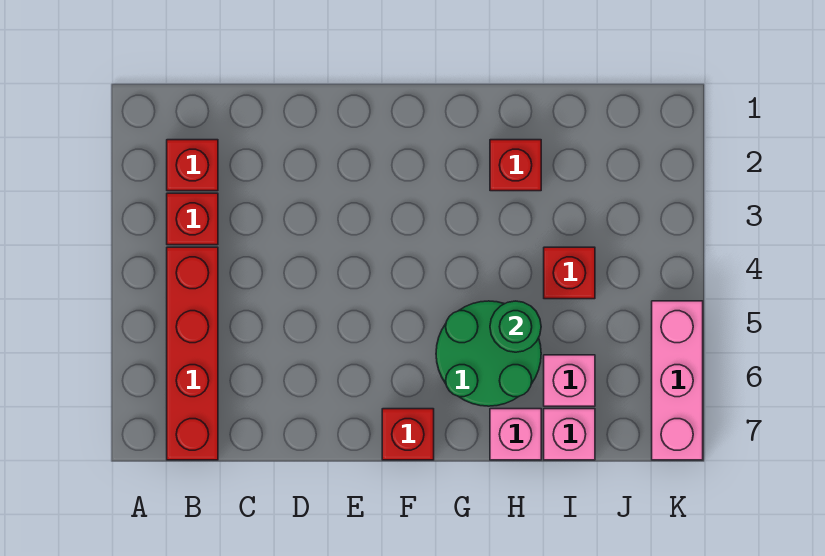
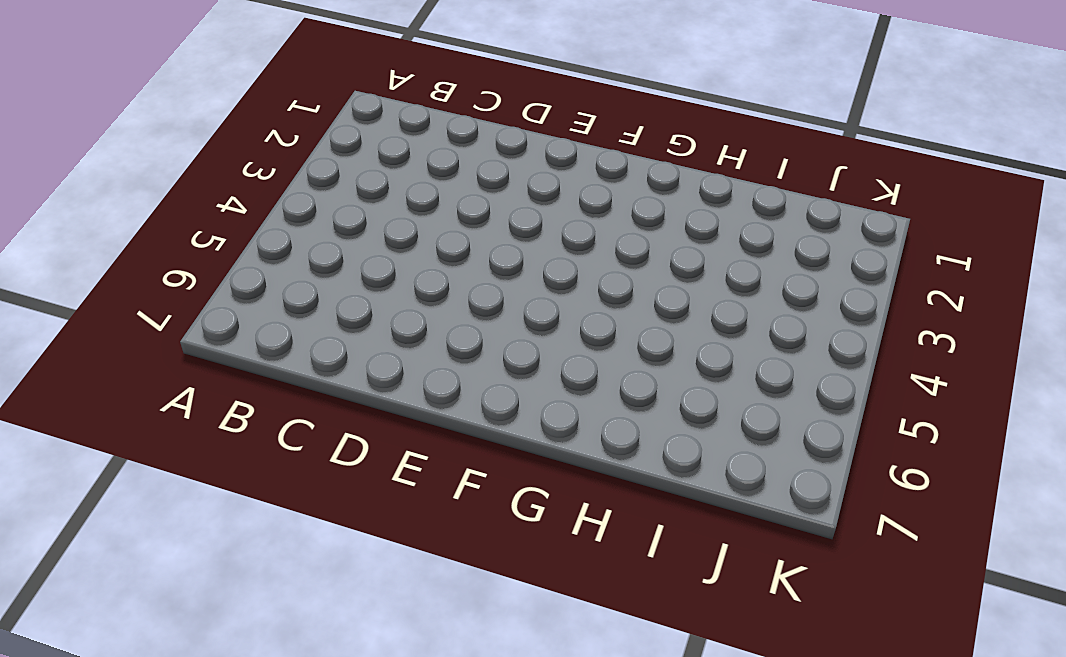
none -> red 1x1 brick [167,140,218,191]
none -> red 1x1 brick [167,193,218,245]
none -> red 1x4 brick [167,247,218,460]

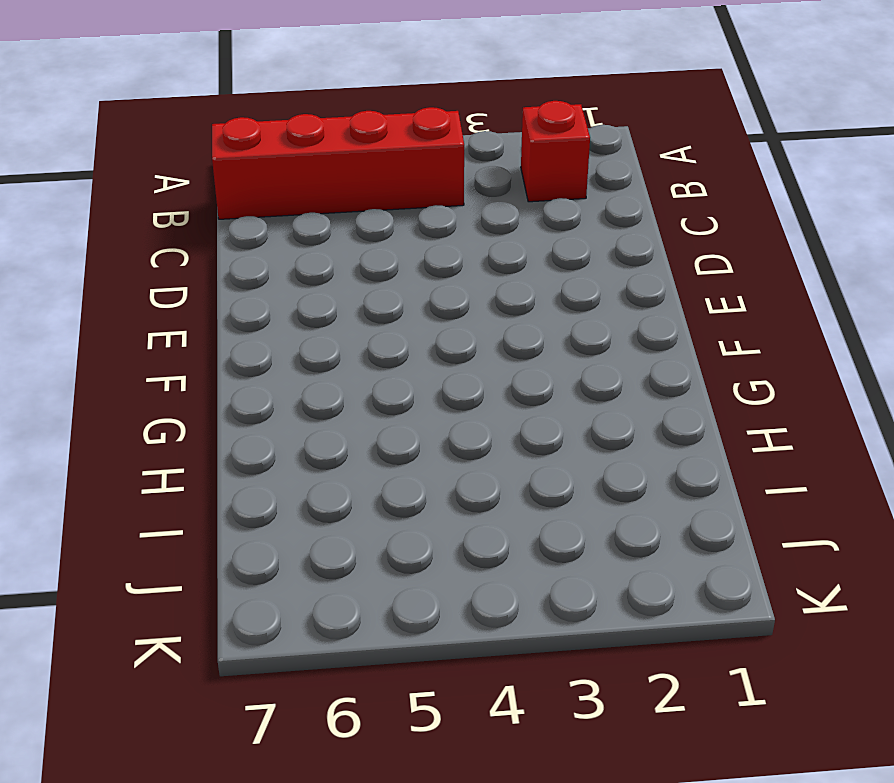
none -> red 1x1 brick [167,193,218,245]
none -> red 1x1 brick [382,409,434,460]
none -> green 2x2 round brick [436,301,541,406]

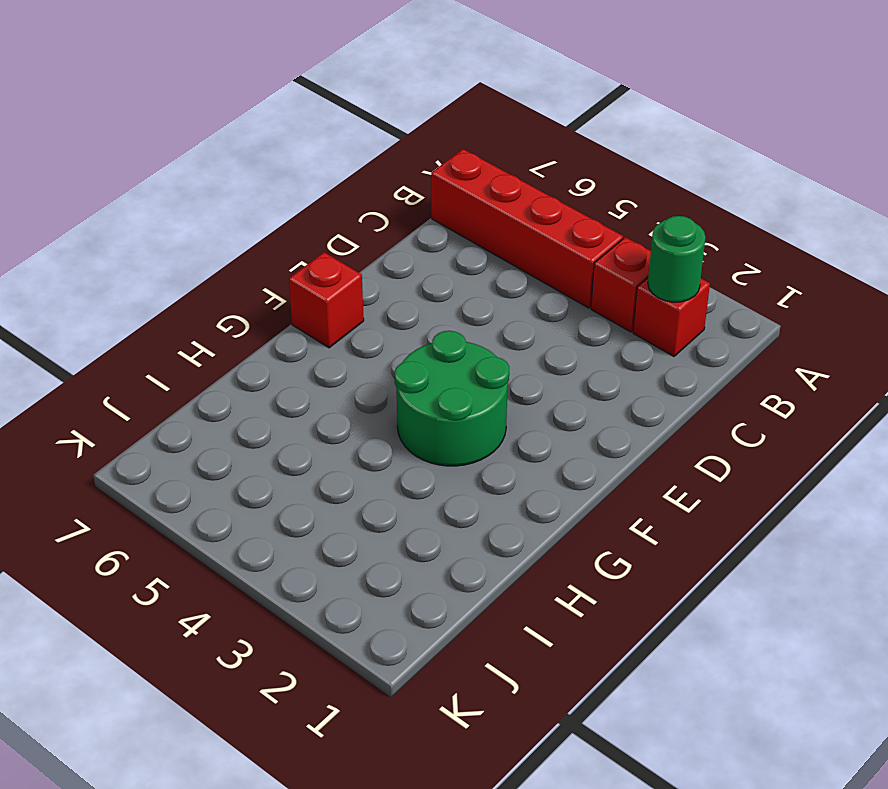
green 1x1 round brick [648,216,706,302] -> green 1x1 round brick moved to [490,301,541,352]
green 2x2 round brick [395,331,509,466] -> green 2x2 round brick moved to [436,301,541,406]
none -> red 1x1 brick [490,140,541,191]
none -> pink 1x1 brick [490,409,541,460]
none -> red 1x1 brick [544,247,595,299]

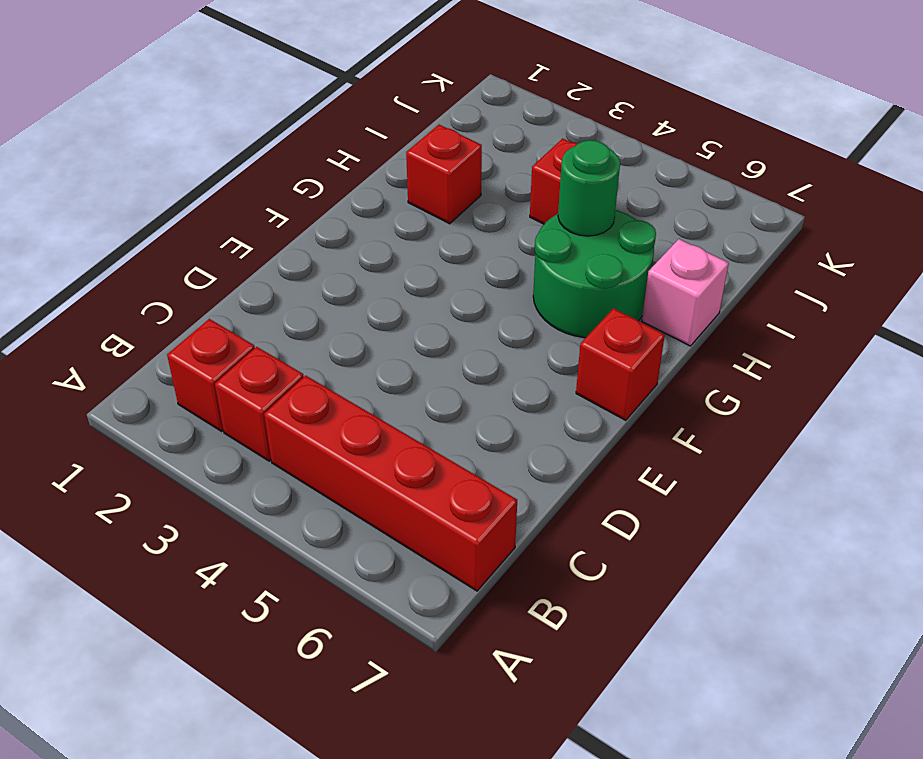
none -> pink 1x1 brick [544,355,595,406]
none -> pink 1x1 brick [544,409,595,460]
none -> pink 1x3 brick [652,301,703,460]

